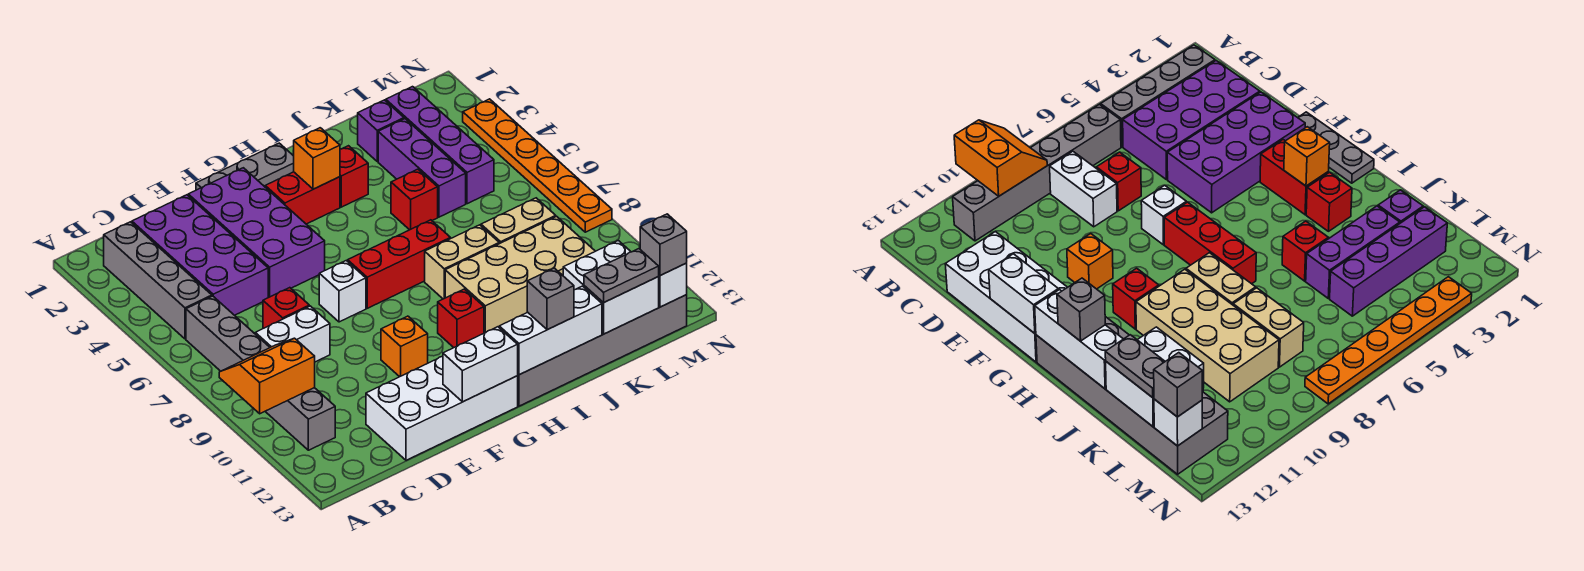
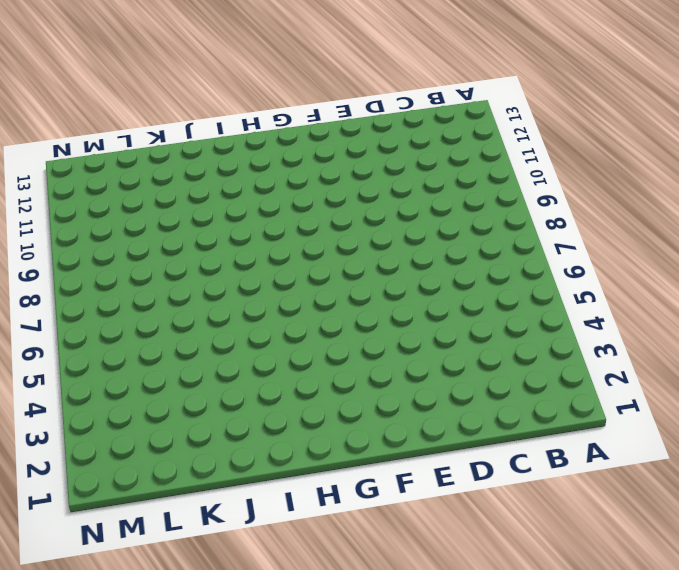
none -> grey 1x4 brick [104,222,212,339]
none -> grey 1x6 brick [186,296,335,450]
none -> purple 2x4 brick [132,195,268,315]
none -> white 1x2 brick [255,306,330,362]

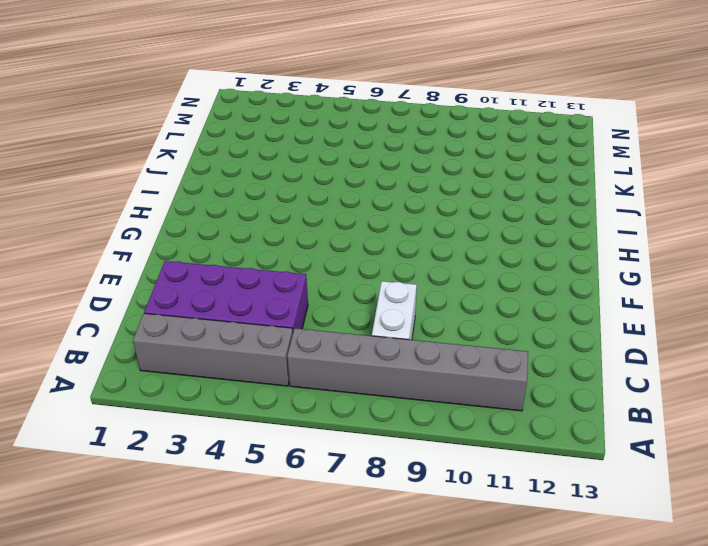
none -> red 1x1 brick [263,288,309,328]
none -> white 2x4 brick [366,356,518,460]
none -> purple 2x4 brick [188,168,325,298]
none -> grey 1x3 plate [196,143,294,190]

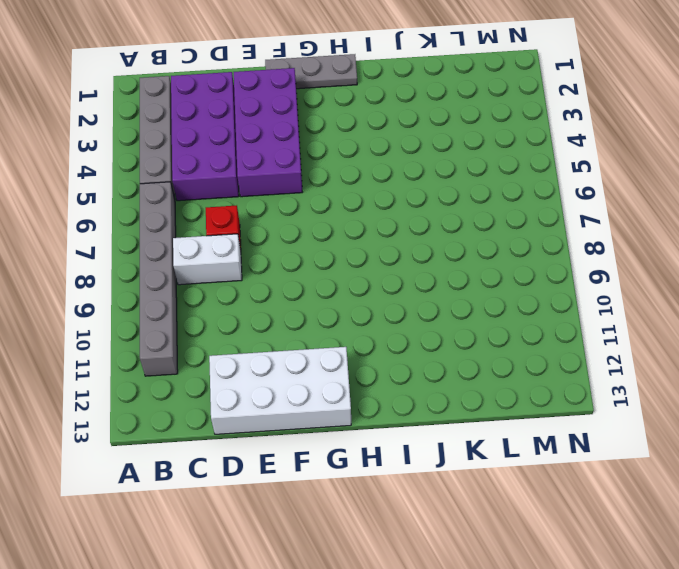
none -> white 1x1 brick [319,261,366,322]
none -> orange 1x1 brick [381,316,428,377]
none -> red 1x2 brick [265,172,340,224]
none -> red 1x3 brick [348,220,450,308]

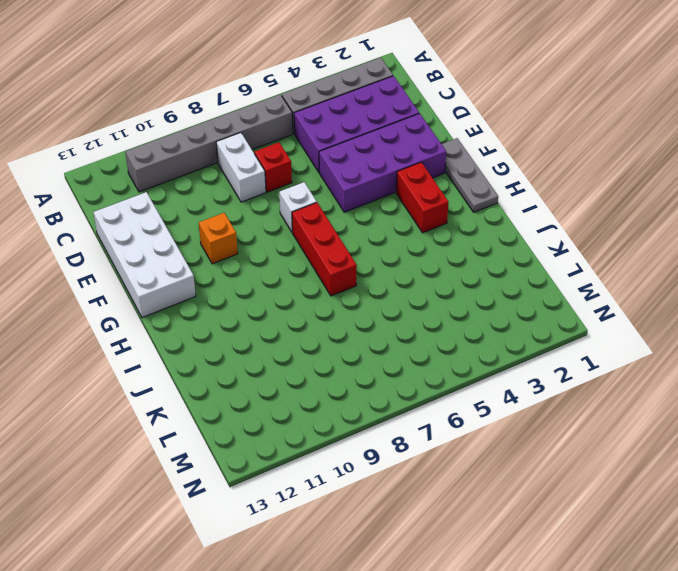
none -> red 1x1 brick [438,289,484,347]
none -> grey 2x6 brick [518,295,687,406]
none -> red 1x1 brick [340,146,368,207]
none -> tan 1x2 brick [425,225,499,299]

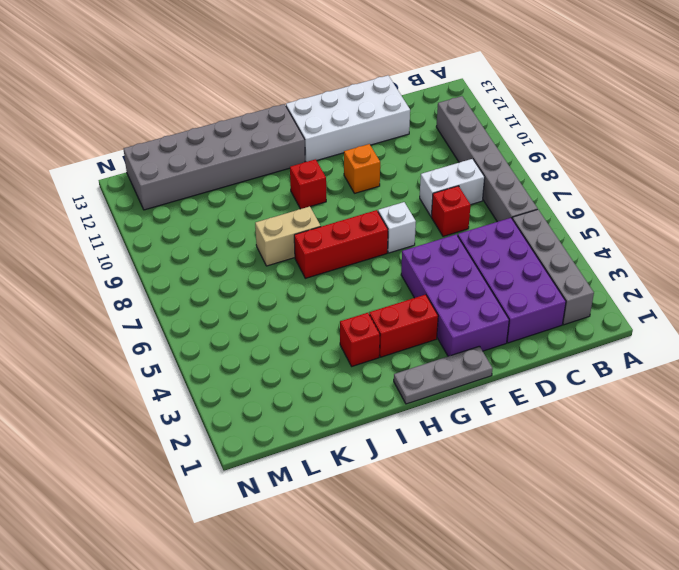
none -> tan 2x4 brick [445,216,595,333]
none -> red 1x1 brick [391,169,438,230]
none -> purple 1x1 brick [358,100,404,161]
none -> purple 1x3 brick [378,119,466,217]

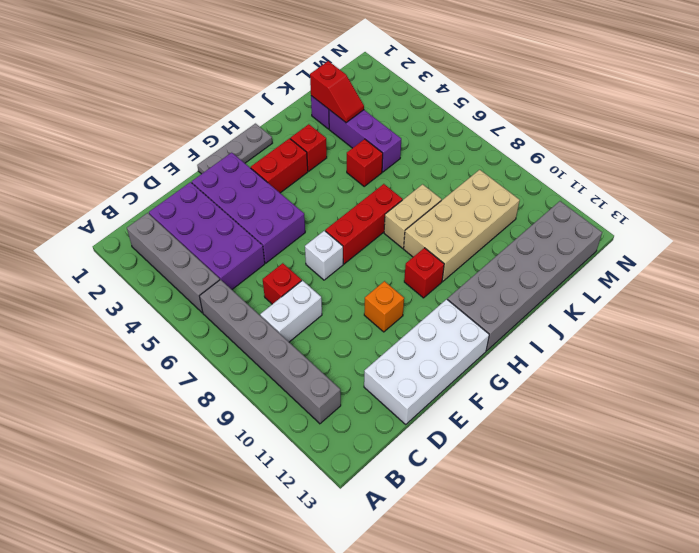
red 1x2 slope [310,61,364,123] -> none
none -> tan 1x2 brick [481,198,556,244]
none -> purple 1x4 brick [386,87,494,204]
none -> orange 1x6 plate [463,99,612,232]
none -> orange 2x2 slope [219,338,315,414]

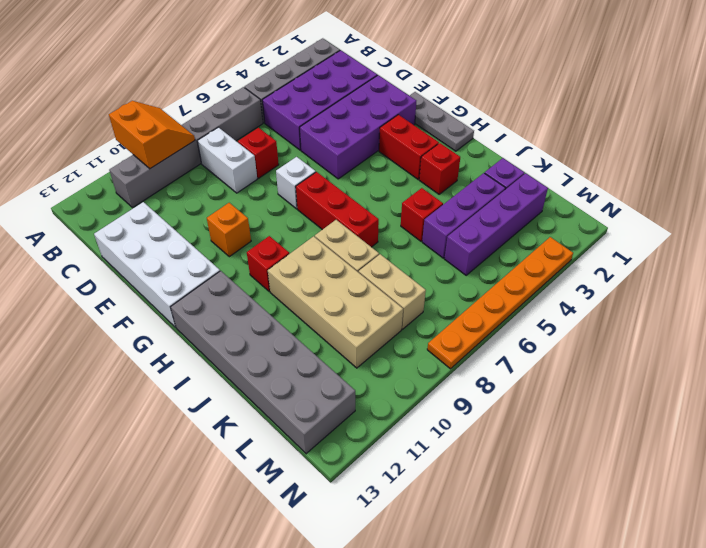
none -> white 1x2 brick [443,327,518,402]
none -> orange 1x1 brick [293,128,340,189]
none -> white 1x3 brick [499,286,602,375]
none -> white 2x2 brick [563,241,659,334]

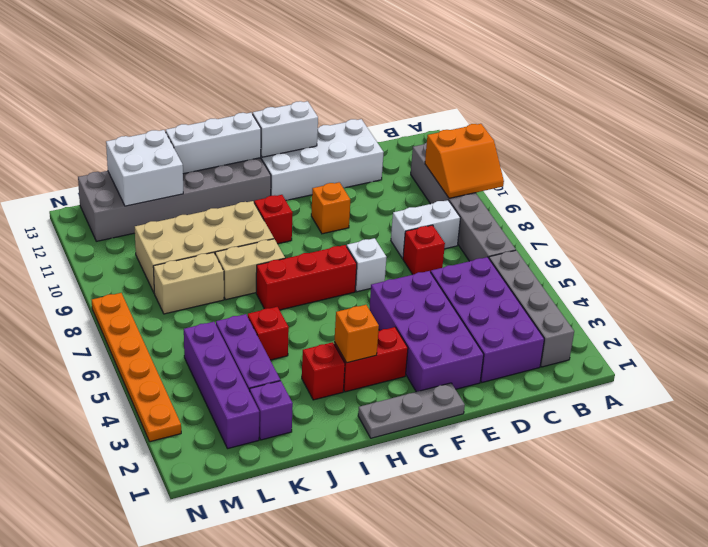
none -> white 1x1 brick [658,263,687,307]
none -> grey 1x1 brick [527,268,574,330]
none -> grey 1x2 plate [584,249,659,303]
none -> grey 1x1 brick [640,214,687,276]

